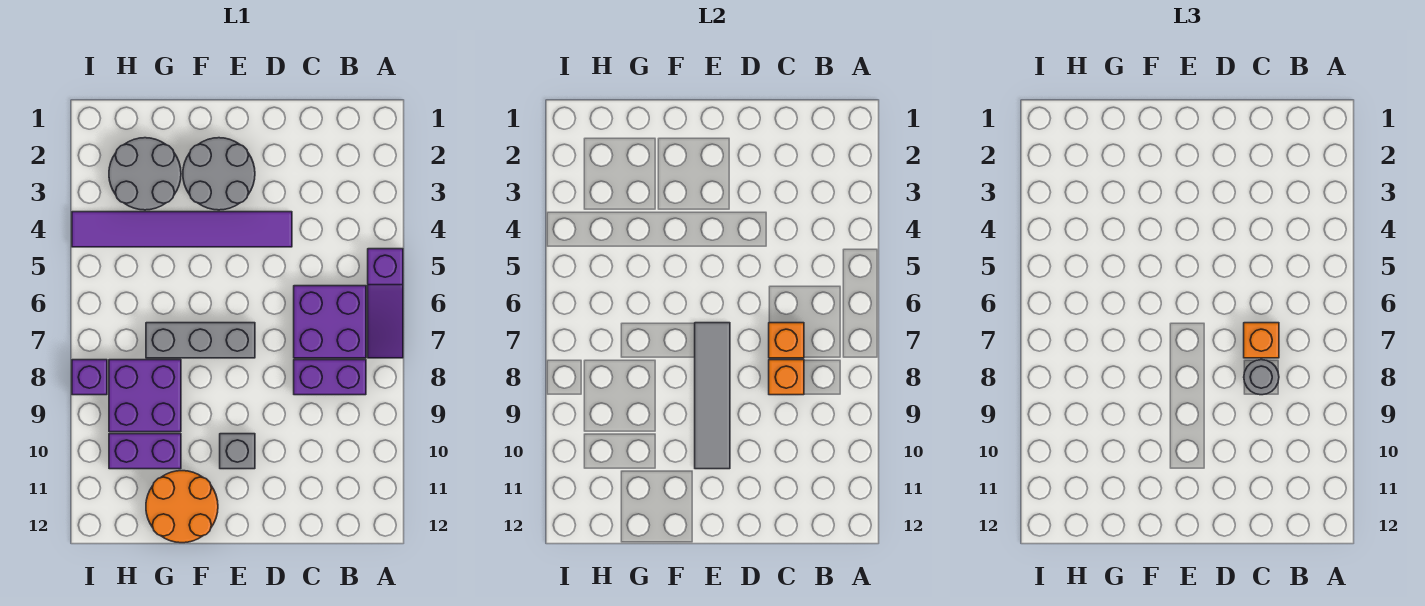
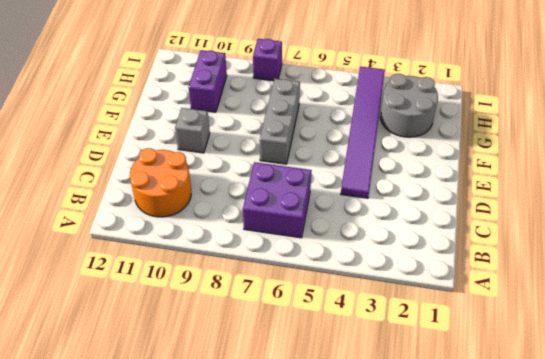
orange 2x2 round brick [130,148,191,217] -> orange 2x2 round brick moved to [146,471,218,543]
none -> purple 1x3 slope [368,249,403,358]
none -> purple 1x2 brick [294,360,366,395]
none -> grey 2x2 round brick [183,138,255,210]

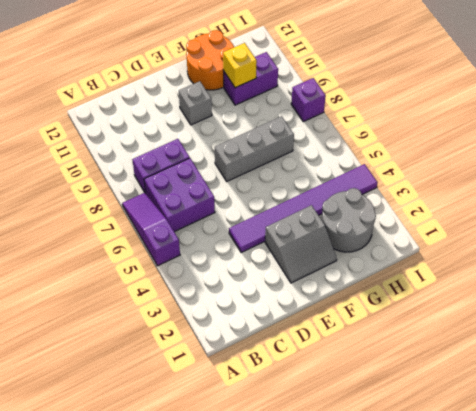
grey 2x2 slope [265,205,337,283] -> grey 2x2 round brick [183,138,255,210]
yellow 1x1 brick [223,43,257,88] -> none
none -> purple 2x2 brick [109,360,181,432]
none -> orange 1x1 brick [769,323,804,358]
none -> orange 1x1 brick [769,360,804,395]

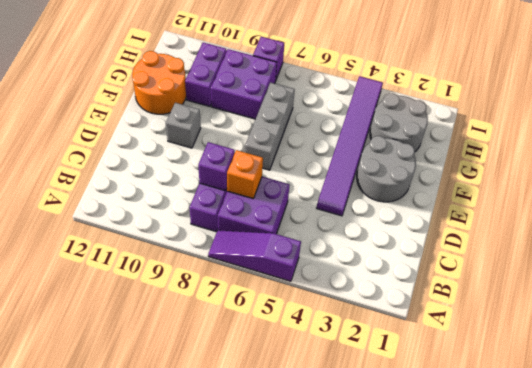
purple 1x1 brick [198,142,235,191] -> orange 1x1 brick [769,360,804,395]
none -> grey 1x4 tile [695,323,730,469]
none -> orange 1x1 brick [1244,323,1279,358]
none -> grey 1x1 round brick [1244,360,1279,395]

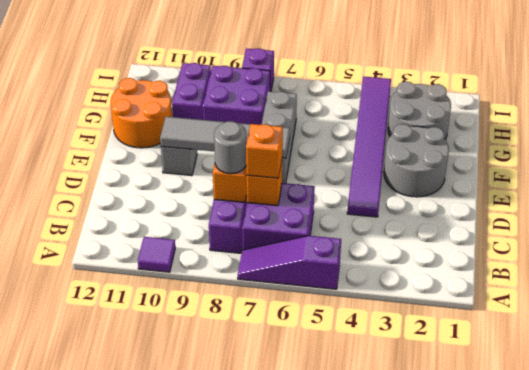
purple 1x1 tile [138,237,175,272] -> none

